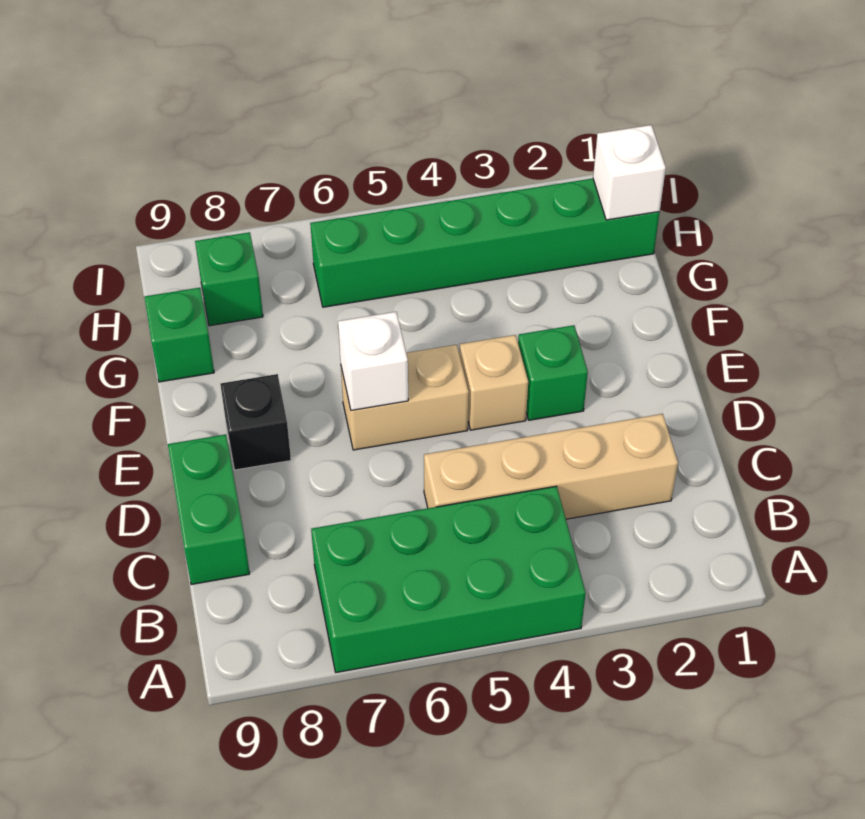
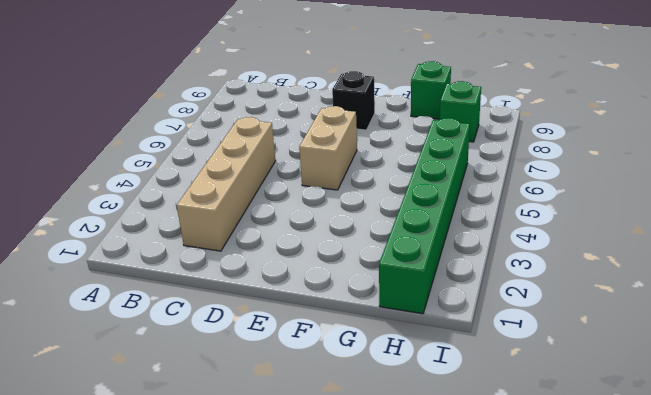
none -> green 2x4 brick [311,486,586,673]
none -> green 1x2 brick [168,434,250,585]
none -> green 1x1 brick [518,325,588,420]

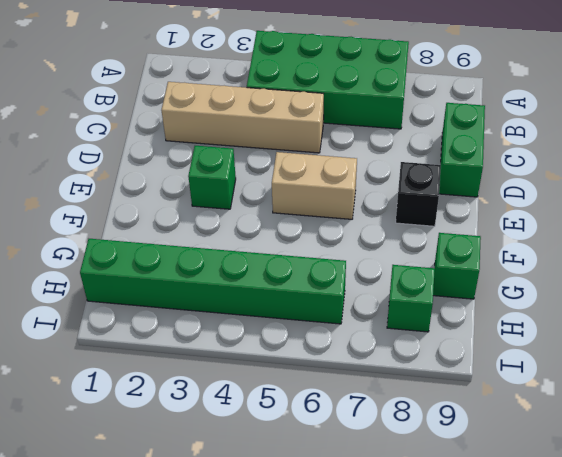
none -> tan 1x1 brick [459,335,528,430]
none -> white 1x1 brick [338,312,408,410]
none -> white 1x1 brick [593,125,666,220]

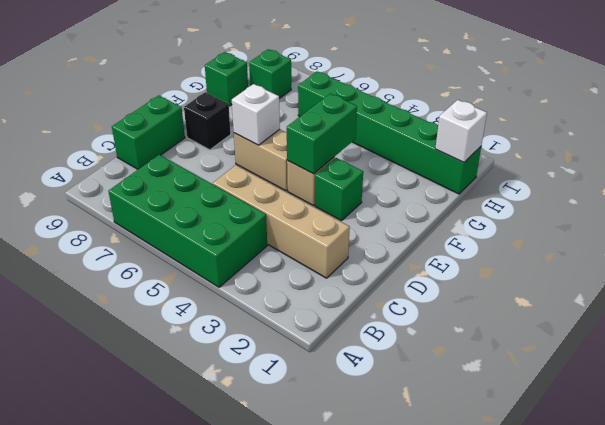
green 1x2 brick [287,94,357,174] -> none

